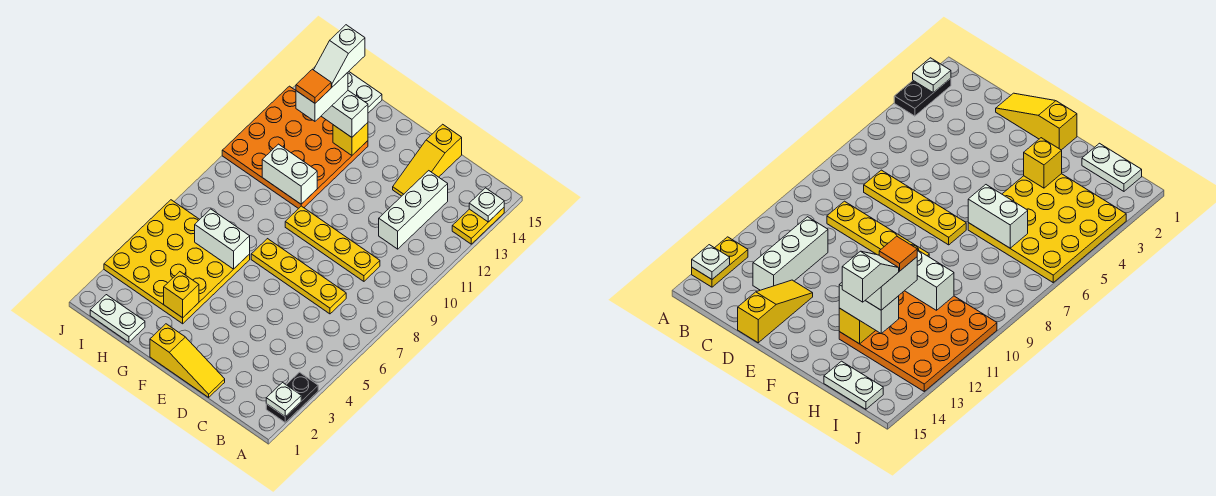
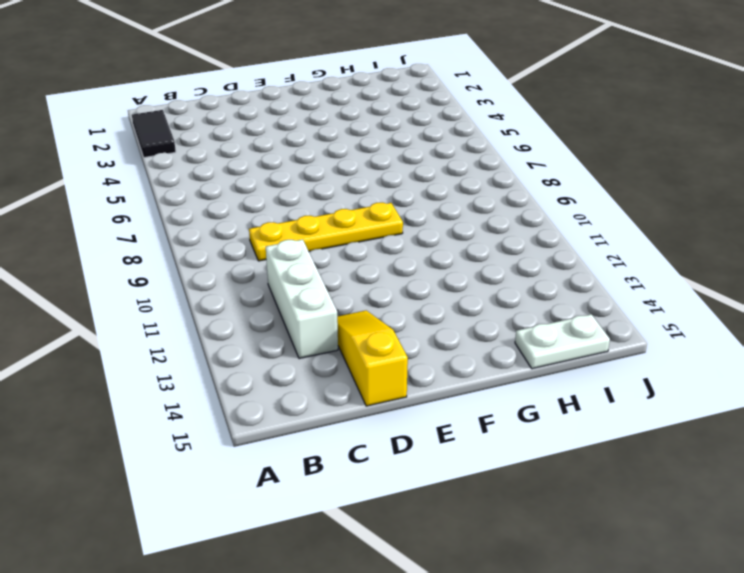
black 1x2 tile [132,110,176,157] -> black 1x2 plate [266,372,318,422]
none -> yellow 1x2 plate [452,208,504,244]
none -> yellow 1x4 plate [251,239,346,314]
none -> yellow 1x3 slope [150,324,225,397]

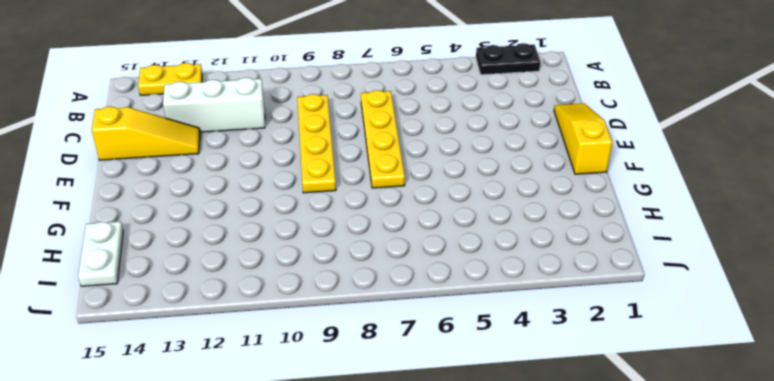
none -> yellow 4x4 plate [104,200,250,324]
none -> orange 4x4 plate [222,86,368,209]
none -> white 1x2 plate [90,295,145,342]

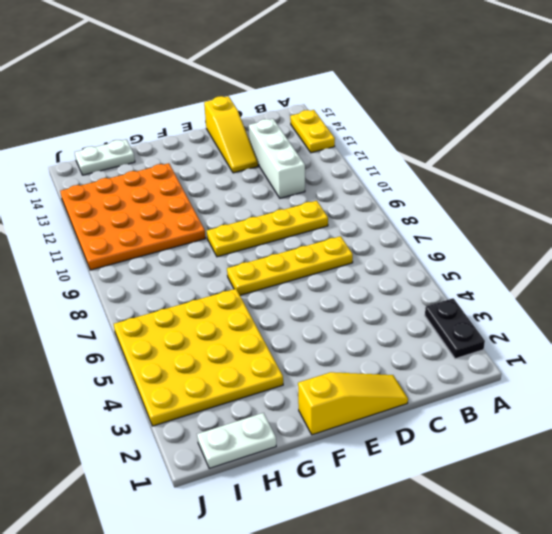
none -> white 1x1 plate [266,383,301,417]
none -> white 1x1 plate [469,188,504,222]
none -> yellow 1x1 brick [164,272,199,318]

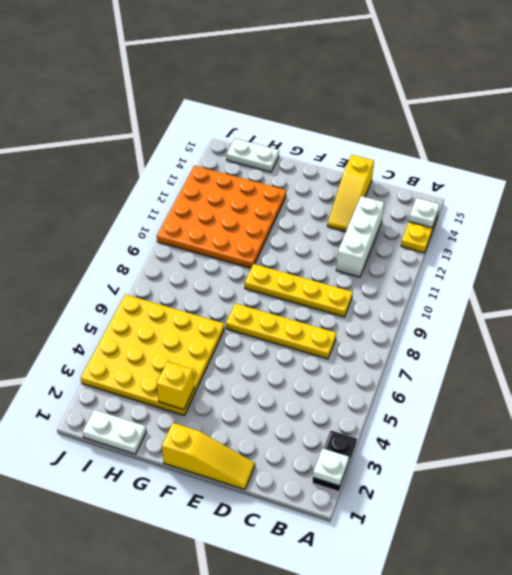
none -> white 1x2 brick [195,209,250,269]
none -> white 1x2 brick [262,144,317,204]
none -> yellow 1x1 brick [333,123,368,155]

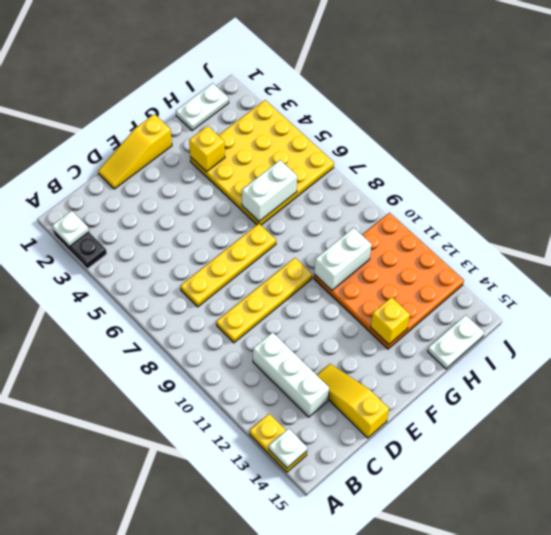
none -> white 1x2 brick [321,91,368,137]
none -> white 1x2 brick [296,73,348,121]
none -> orange 1x1 tile [296,69,331,103]

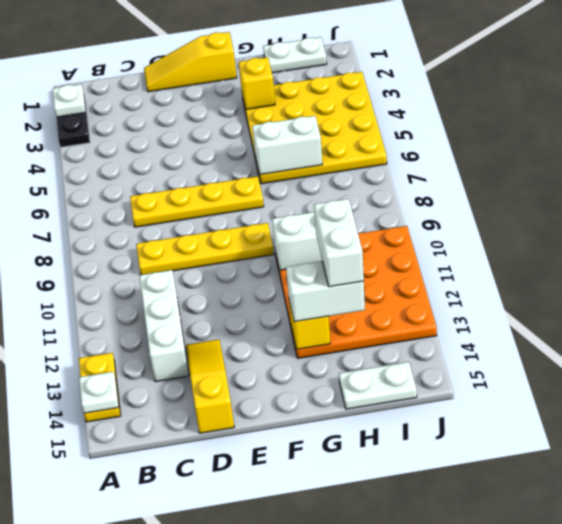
none -> orange 1x1 tile [296,69,331,103]
none -> white 1x2 slope [314,25,365,87]

